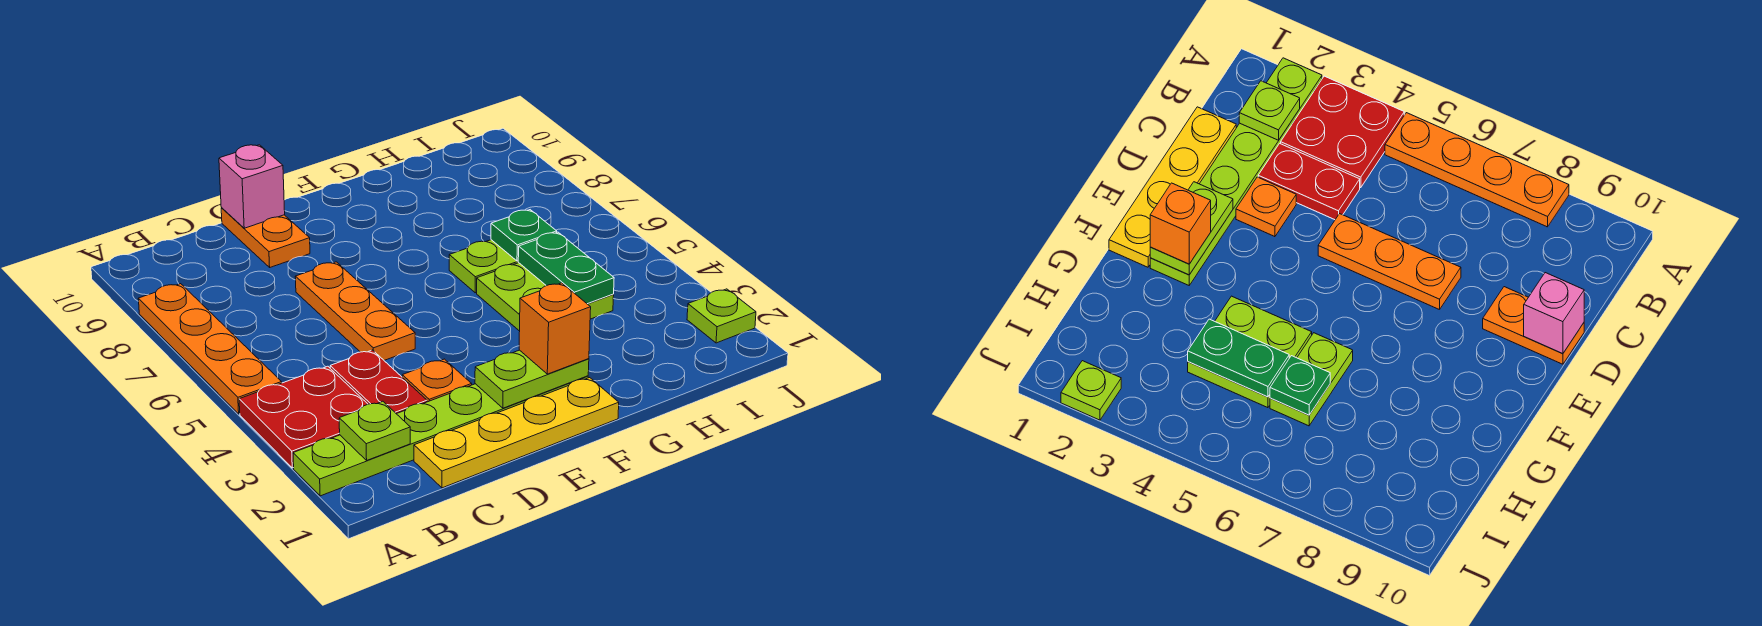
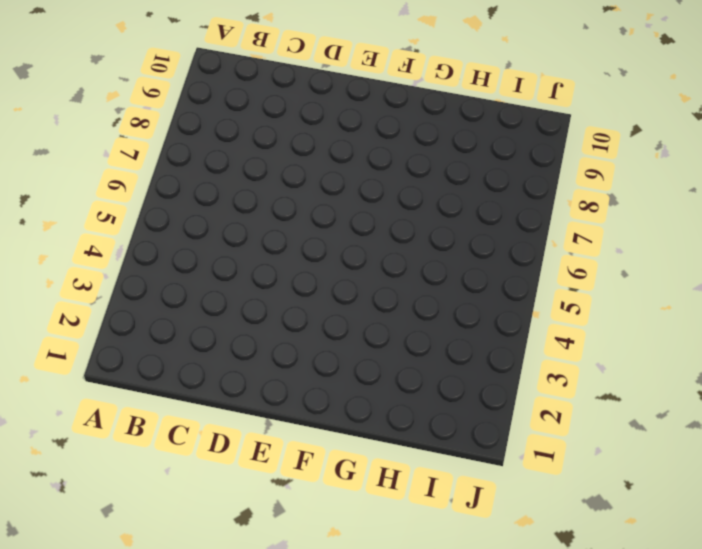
none -> lime 1x6 plate [293,376,588,496]
none -> red 2x2 plate [239,366,368,468]
none -> orange 1x4 plate [138,284,282,414]

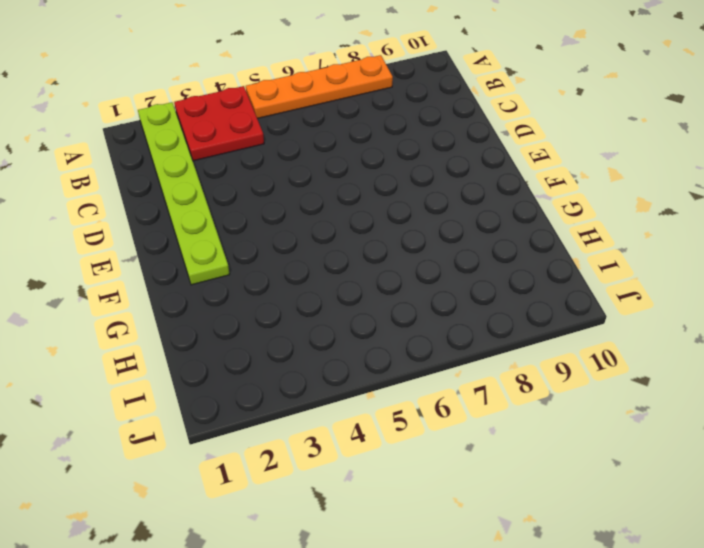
none -> yellow 1x4 plate [414,378,619,488]
none -> red 1x2 plate [330,350,427,414]
none -> orange 1x1 plate [402,359,472,402]

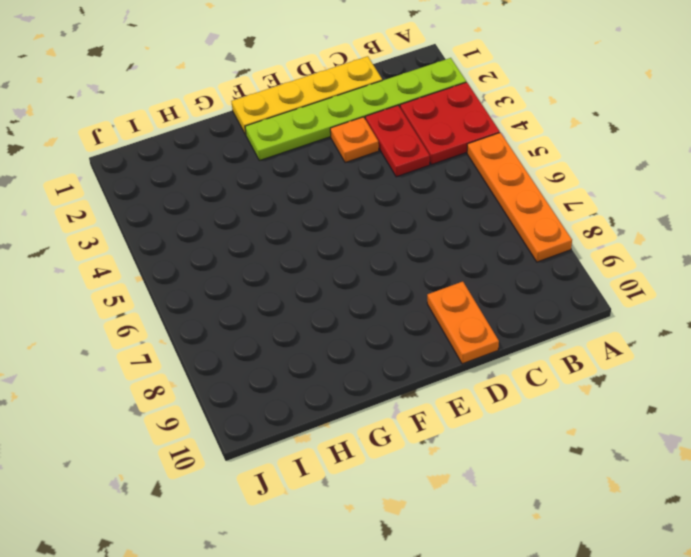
none -> orange 1x3 plate [295,262,415,360]
none -> lime 2x2 plate [477,263,614,331]
none -> lime 1x2 plate [449,240,519,293]

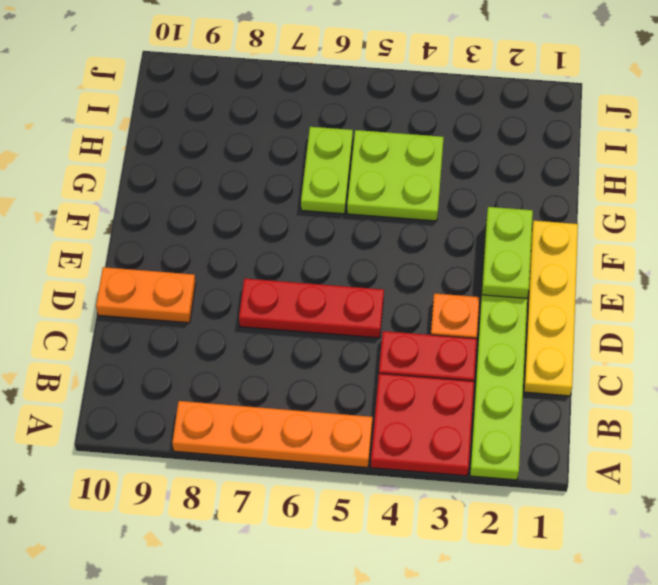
red 1x3 plate [239,278,384,338] -> orange 1x3 plate [295,262,415,360]
none -> lime 1x1 plate [687,289,756,343]
none -> lime 1x1 plate [339,401,410,460]
none -> pink 1x1 brick [219,145,285,228]

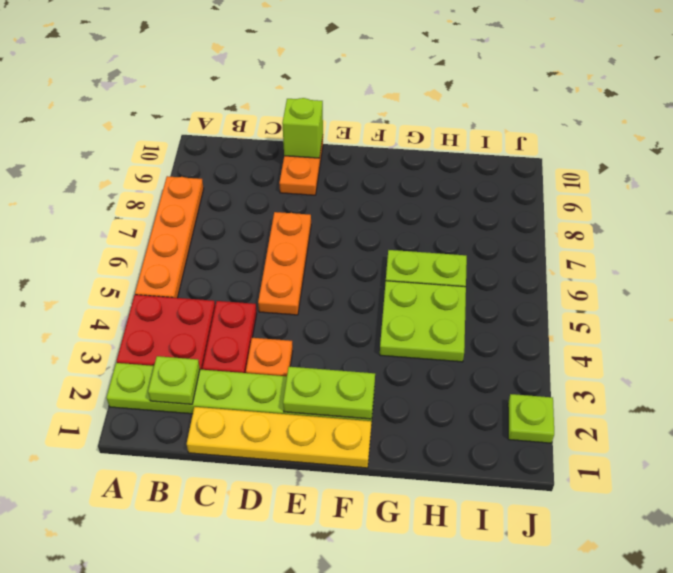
lime 1x1 brick [282,98,323,158] -> pink 1x1 brick [219,145,285,228]
none -> green 1x2 plate [518,232,614,304]
none -> green 1x1 plate [491,210,557,261]
none -> orange 1x1 brick [519,283,591,374]

